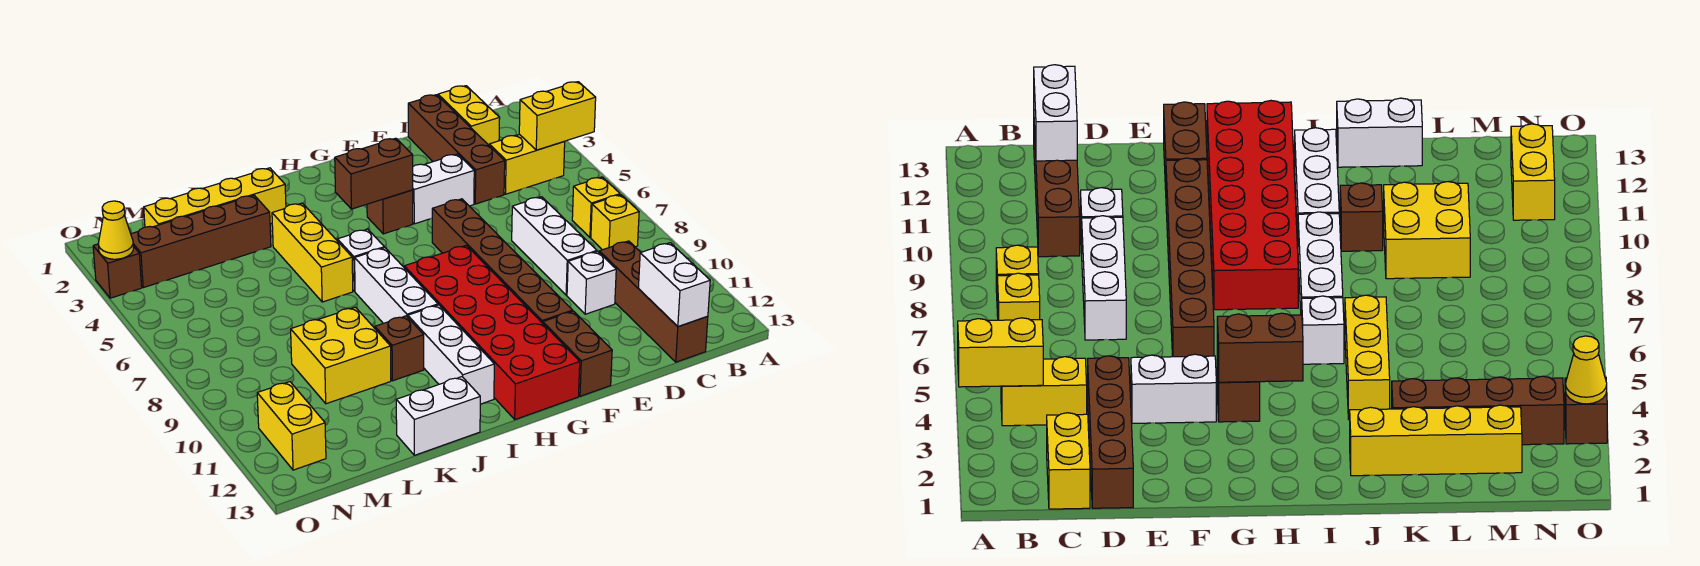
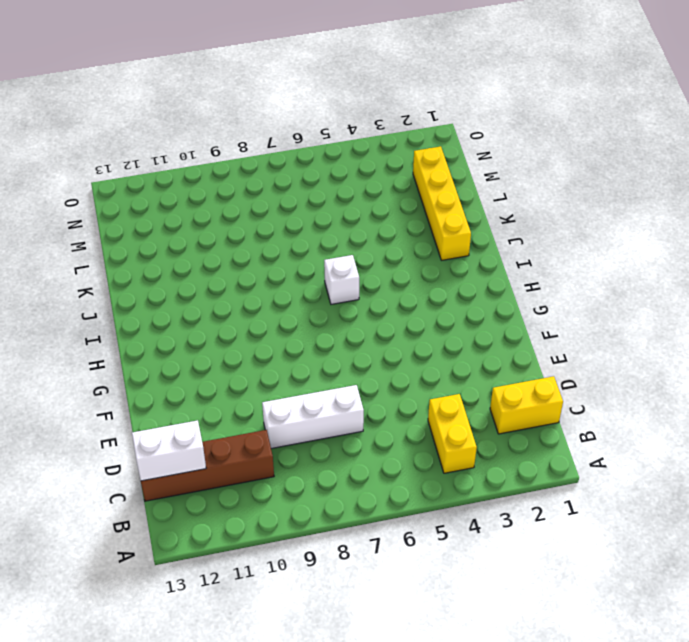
none -> yellow 1x1 brick [572,177,620,237]
none -> yellow 1x1 brick [591,195,639,250]
none -> brown 1x4 brick [408,95,505,204]

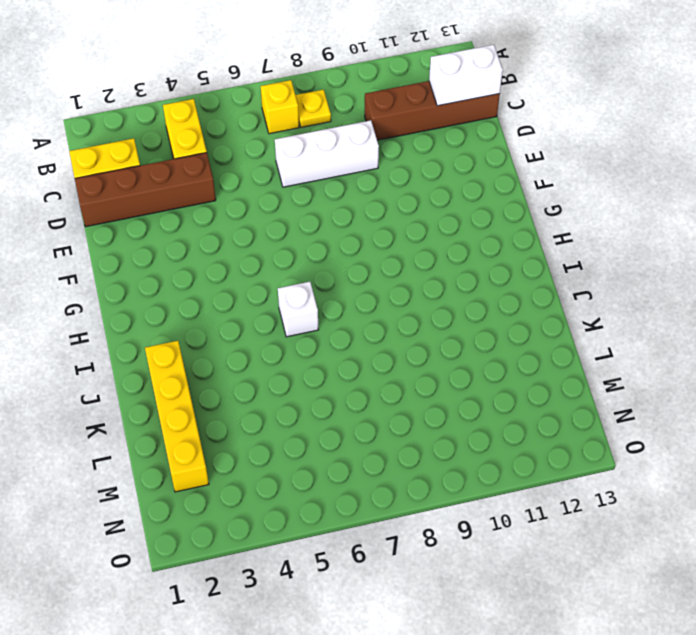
yellow 1x1 plate [296,90,331,127] -> yellow 1x1 brick [591,195,639,250]
none -> white 1x1 brick [567,251,616,314]
none -> white 1x2 brick [413,154,474,224]
none -> brown 1x6 brick [432,199,573,323]

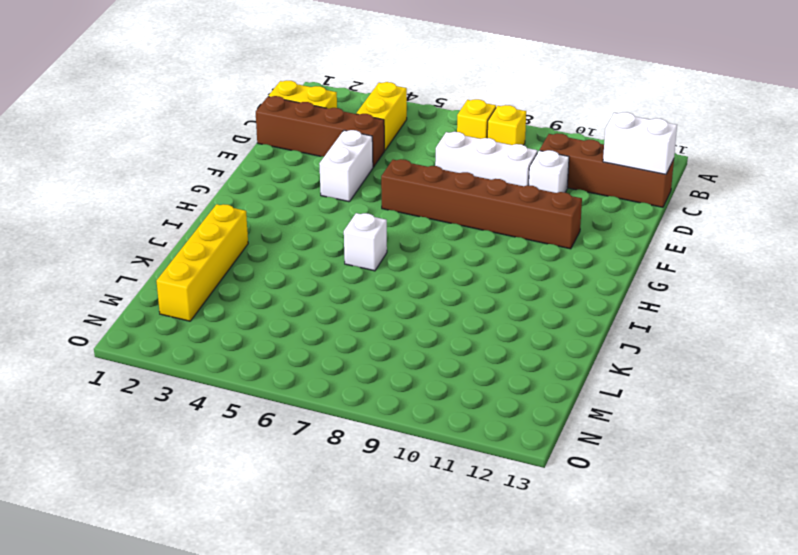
none -> brown 1x2 brick [543,311,612,396]
none -> brown 1x1 brick [367,190,413,234]
none -> red 2x6 brick [404,245,580,419]

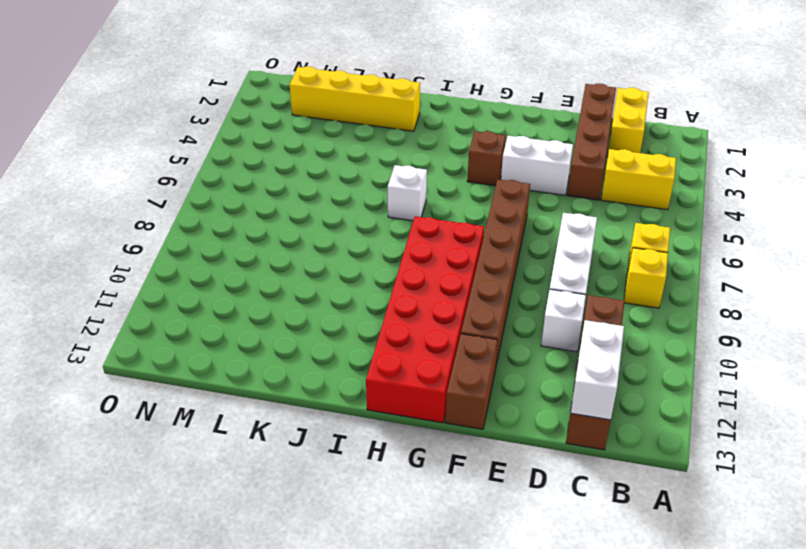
none -> white 1x3 brick [355,248,438,323]
none -> white 1x3 brick [408,305,494,404]
none -> yellow 1x3 brick [272,203,353,302]

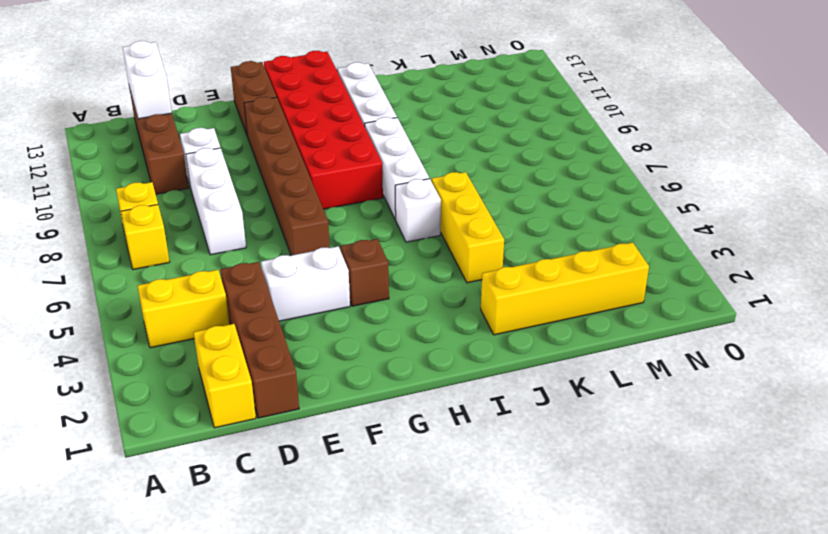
none -> brown 1x1 brick [375,316,424,381]
none -> white 1x2 brick [396,377,480,455]
none -> brown 1x4 brick [131,195,271,288]

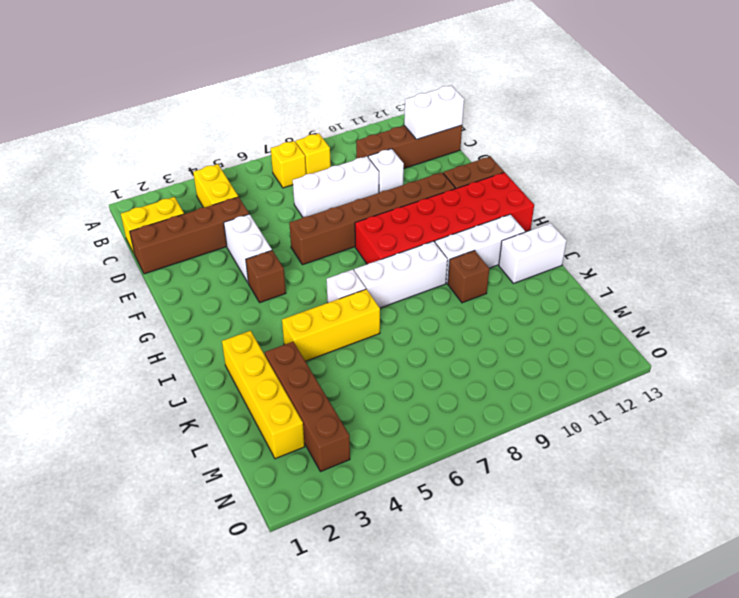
white 1x2 brick [499,223,567,284] -> white 1x2 brick turned to [396,377,480,455]
none -> yellow 2x2 brick [291,307,391,404]
none -> yellow 1x2 brick [257,382,326,470]
none -> brown 1x1 brick [93,244,142,298]

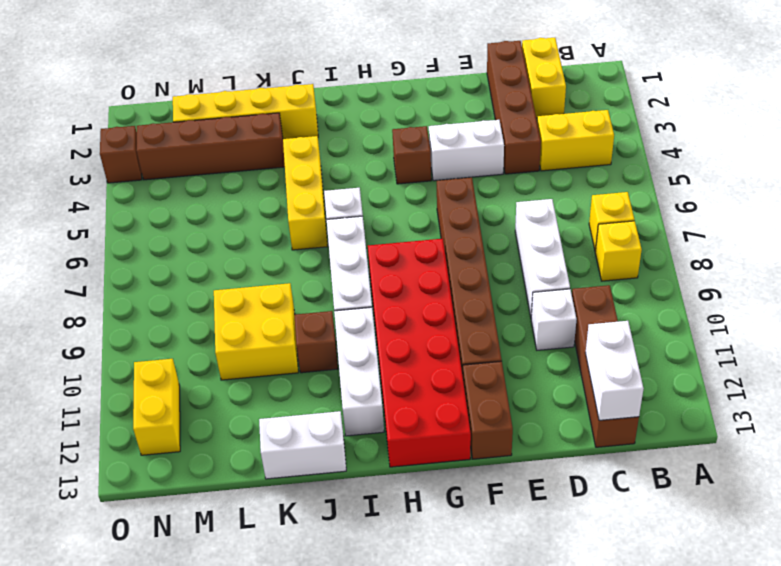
none -> yellow 1x2 brick [519,82,596,150]
none -> brown 1x2 brick [335,138,413,209]
none -> yellow 1x1 cone [98,201,133,259]

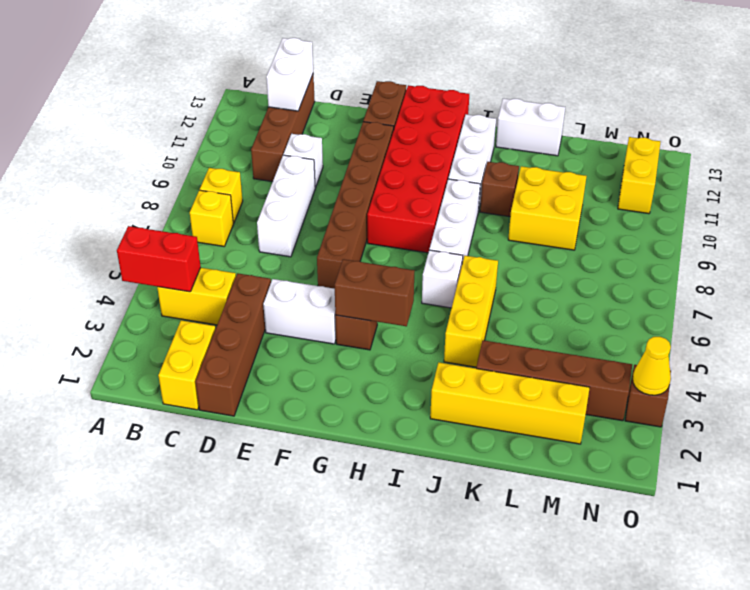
red 1x2 brick [117,226,201,292] -> yellow 1x2 brick [519,82,596,150]

